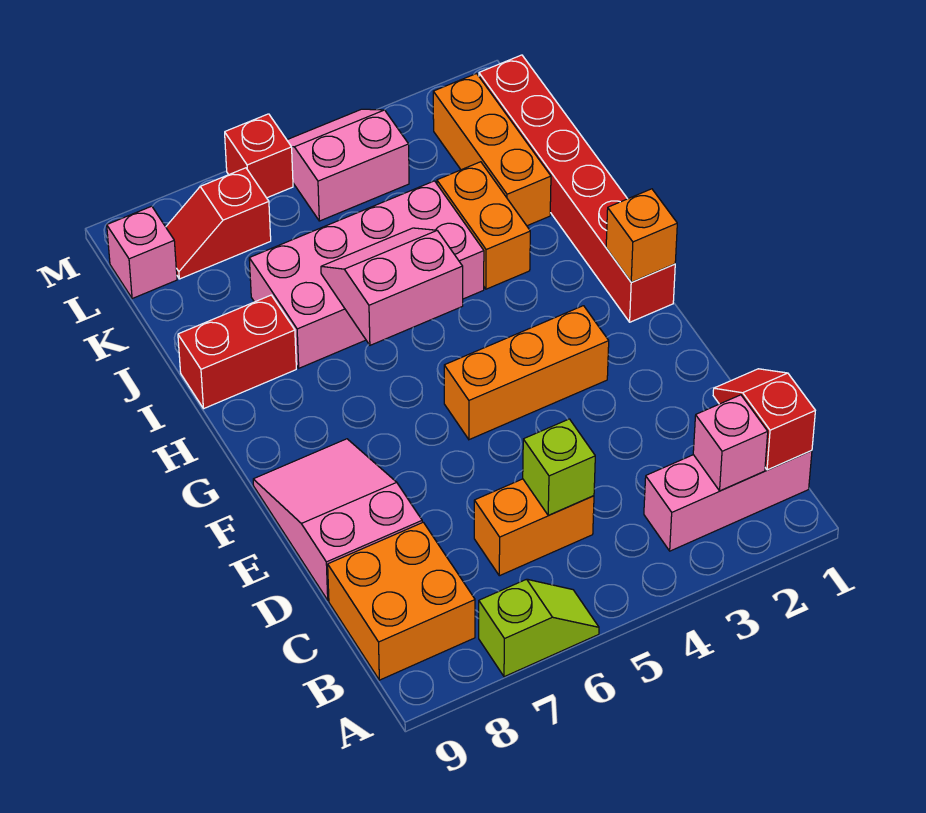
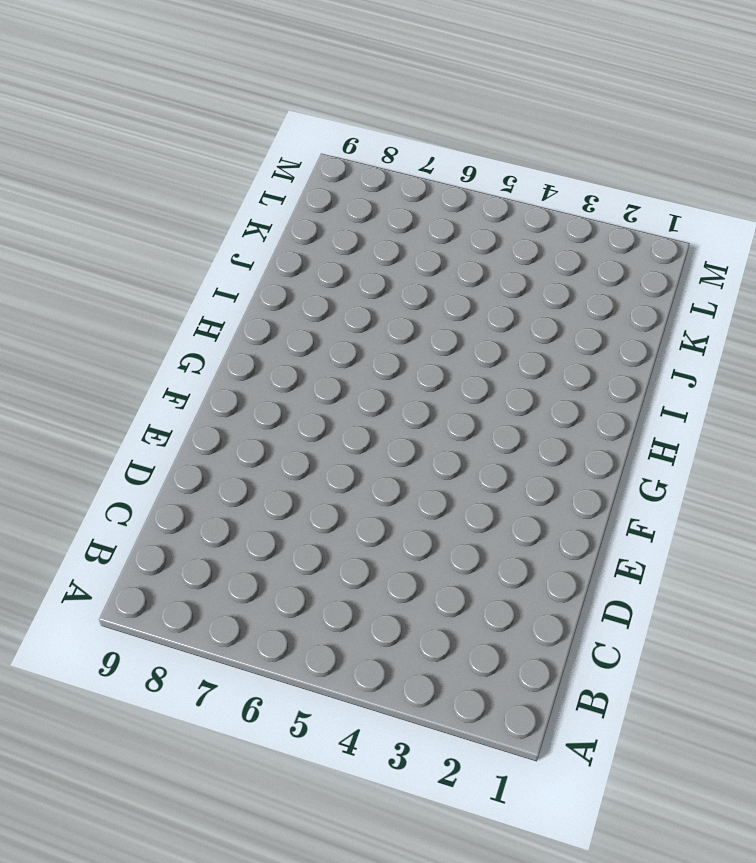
none -> lime 1x2 slope [479,579,599,677]
none -> pink 1x3 brick [644,451,812,551]
none -> orange 2x2 brick [328,522,475,680]

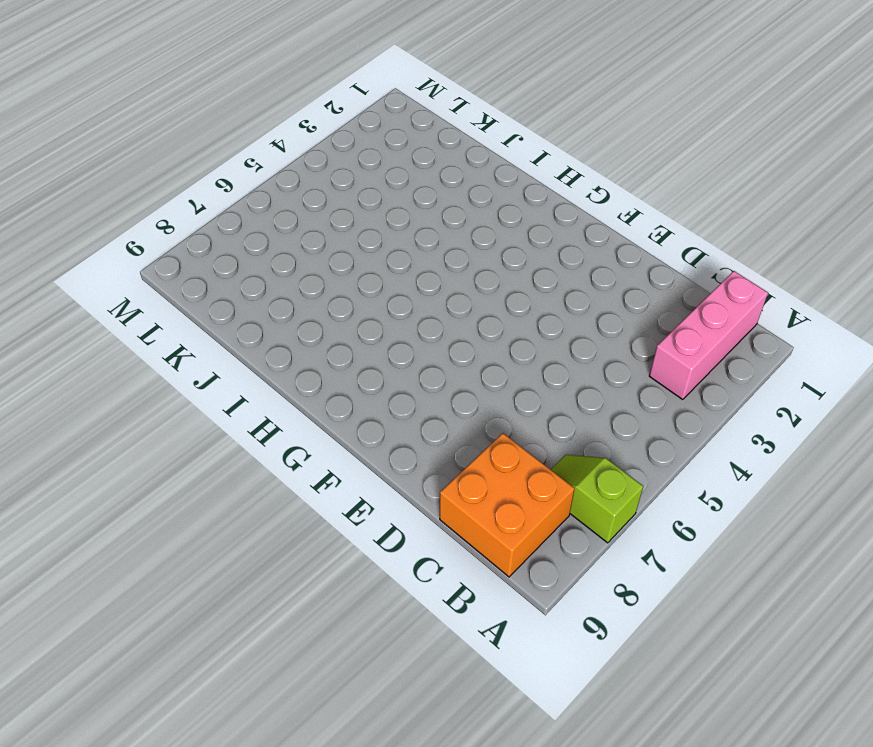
lime 1x2 slope [551,455,643,543] -> lime 1x2 slope turned to [479,579,599,677]
none -> orange 1x2 brick [474,479,594,576]
none -> pink 2x3 slope [253,439,422,600]
none -> orange 1x3 brick [444,306,609,440]

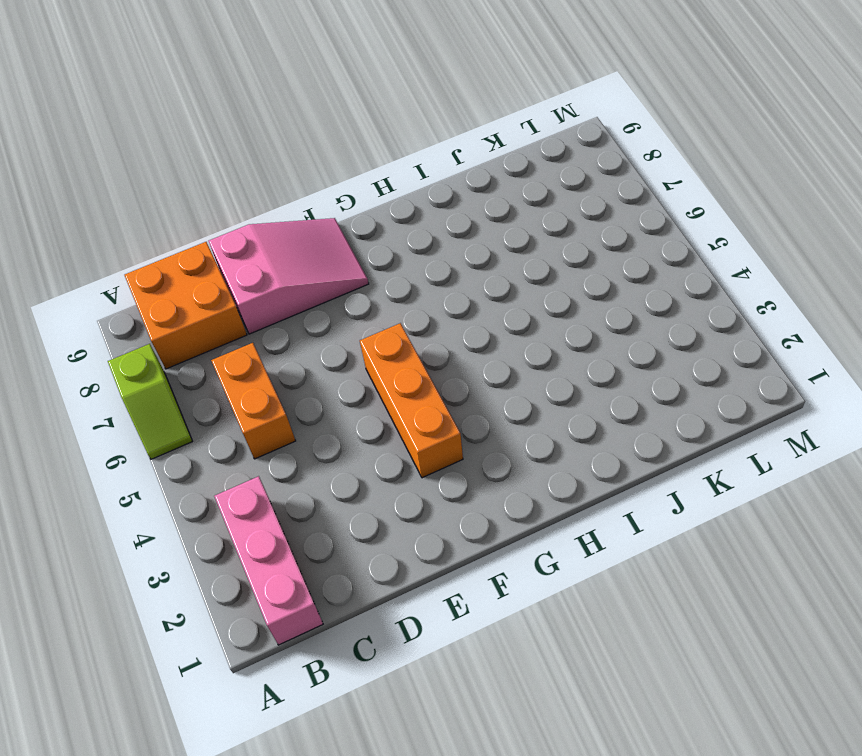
none -> red 1x6 brick [479,55,675,322]
none -> orange 1x2 brick [437,162,530,289]
none -> pink 2x4 brick [249,181,484,368]

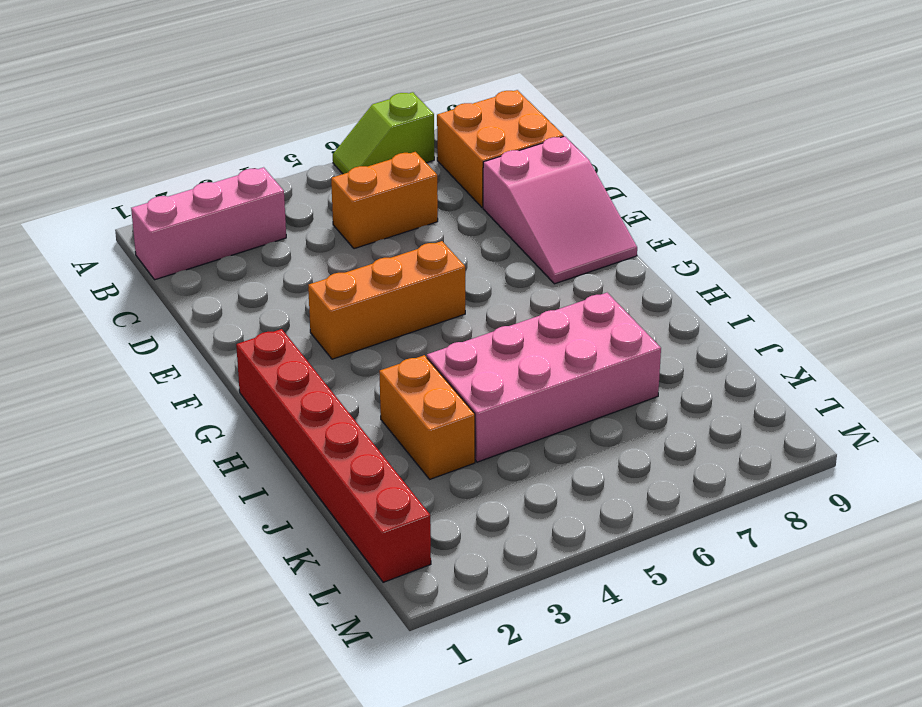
none -> red 1x2 brick [178,295,296,409]
none -> orange 1x3 brick [433,74,551,226]
none -> pink 2x2 slope [287,109,409,221]

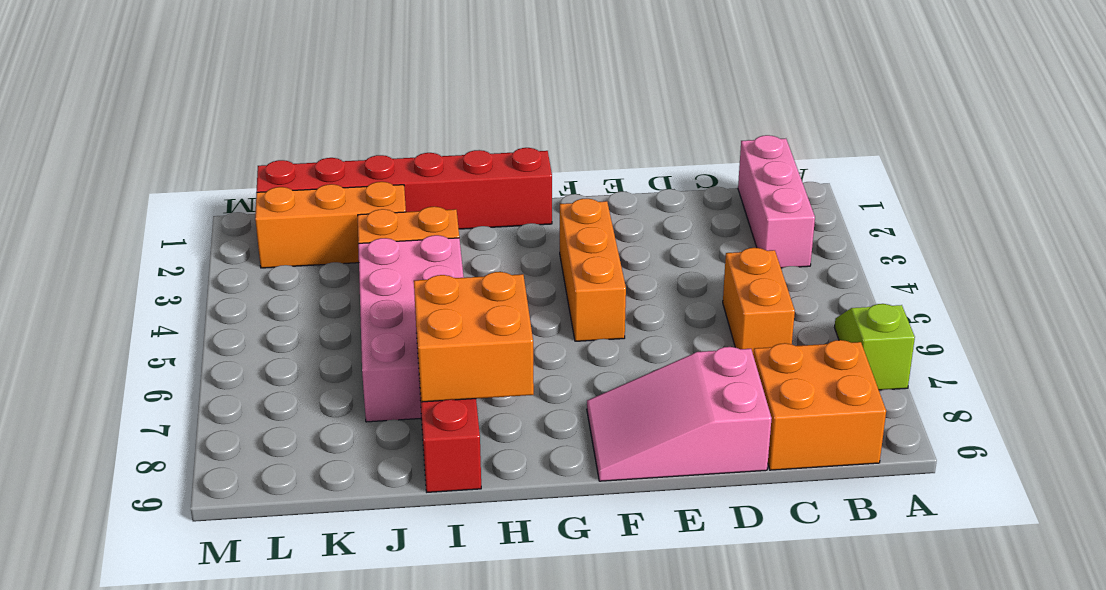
orange 2x2 brick [414,272,534,402] -> none
none -> pink 2x2 slope [287,109,409,221]
none -> red 1x2 slope [166,168,271,279]
none -> pink 1x1 brick [107,206,177,299]

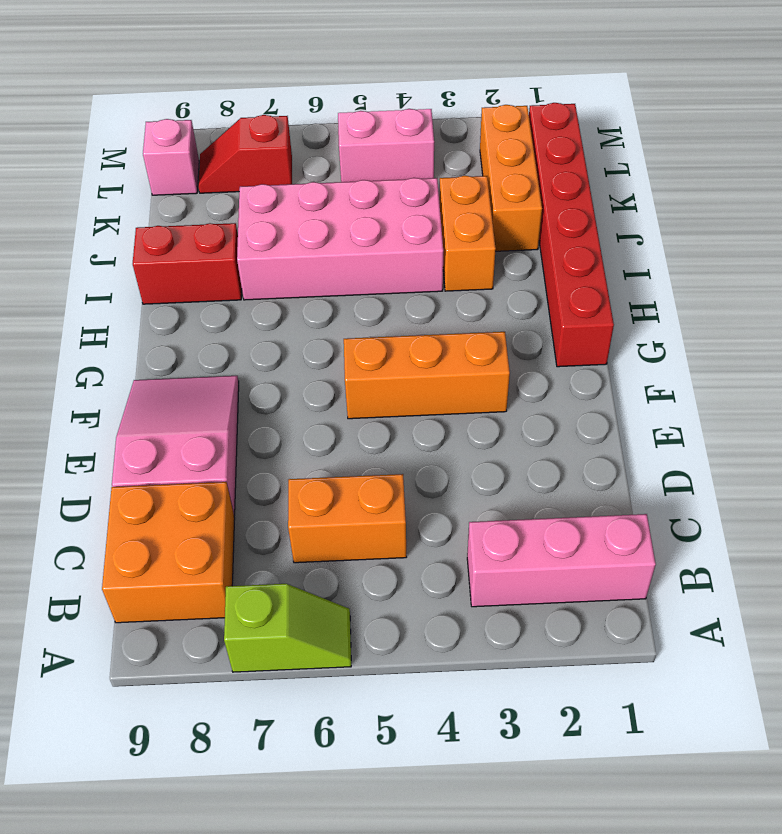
none -> red 1x1 brick [225,114,293,198]
none -> red 1x2 slope [713,369,815,470]
none -> pink 1x1 brick [693,395,768,491]

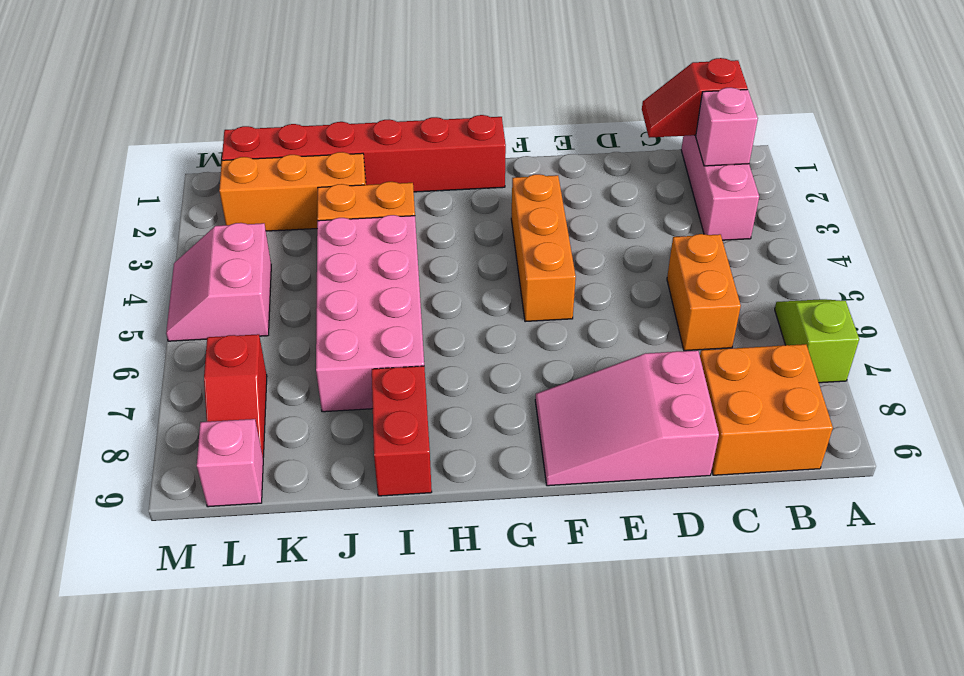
none -> red 1x1 brick [225,114,293,198]
none -> lime 1x1 brick [523,419,595,515]
none -> orange 1x1 brick [606,189,677,282]

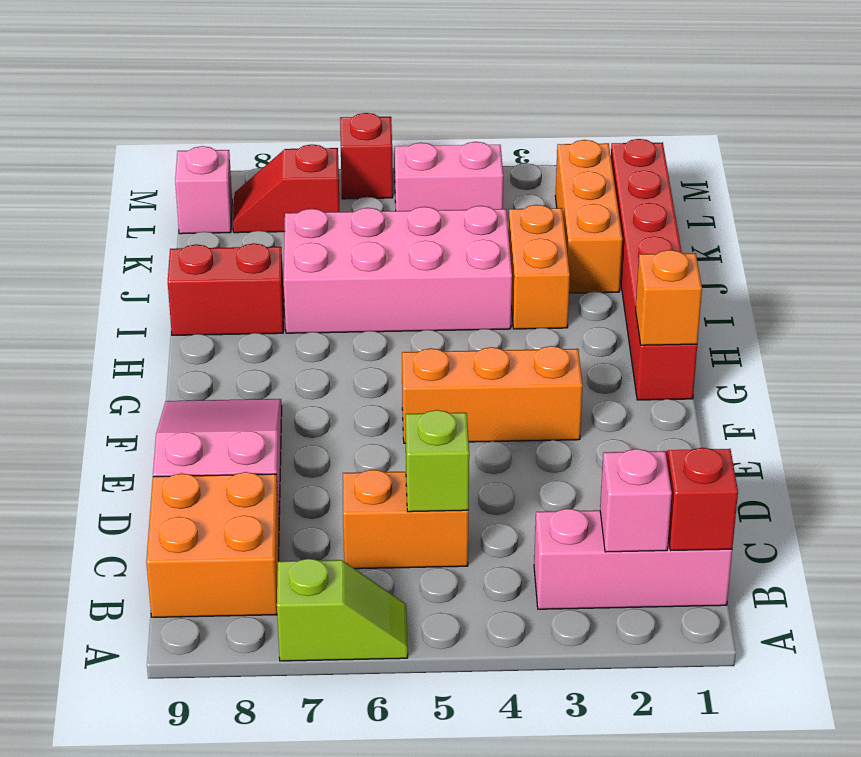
none -> pink 2x2 slope [321,228,463,345]

